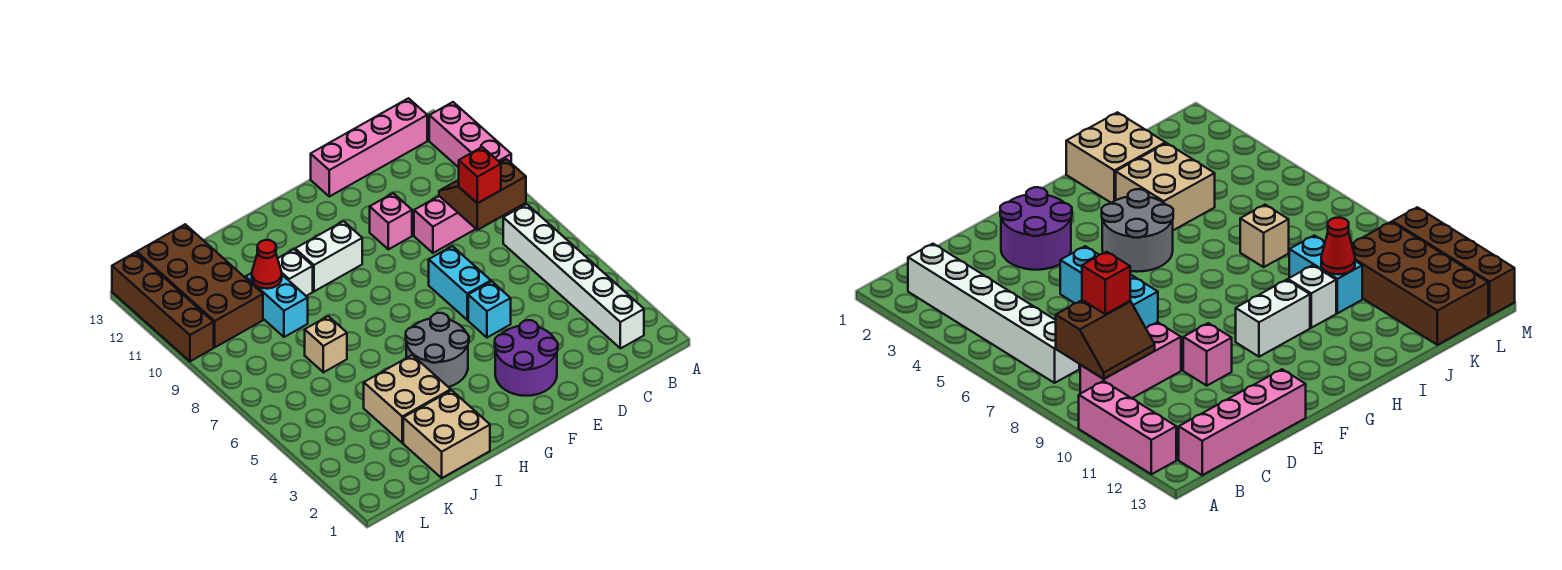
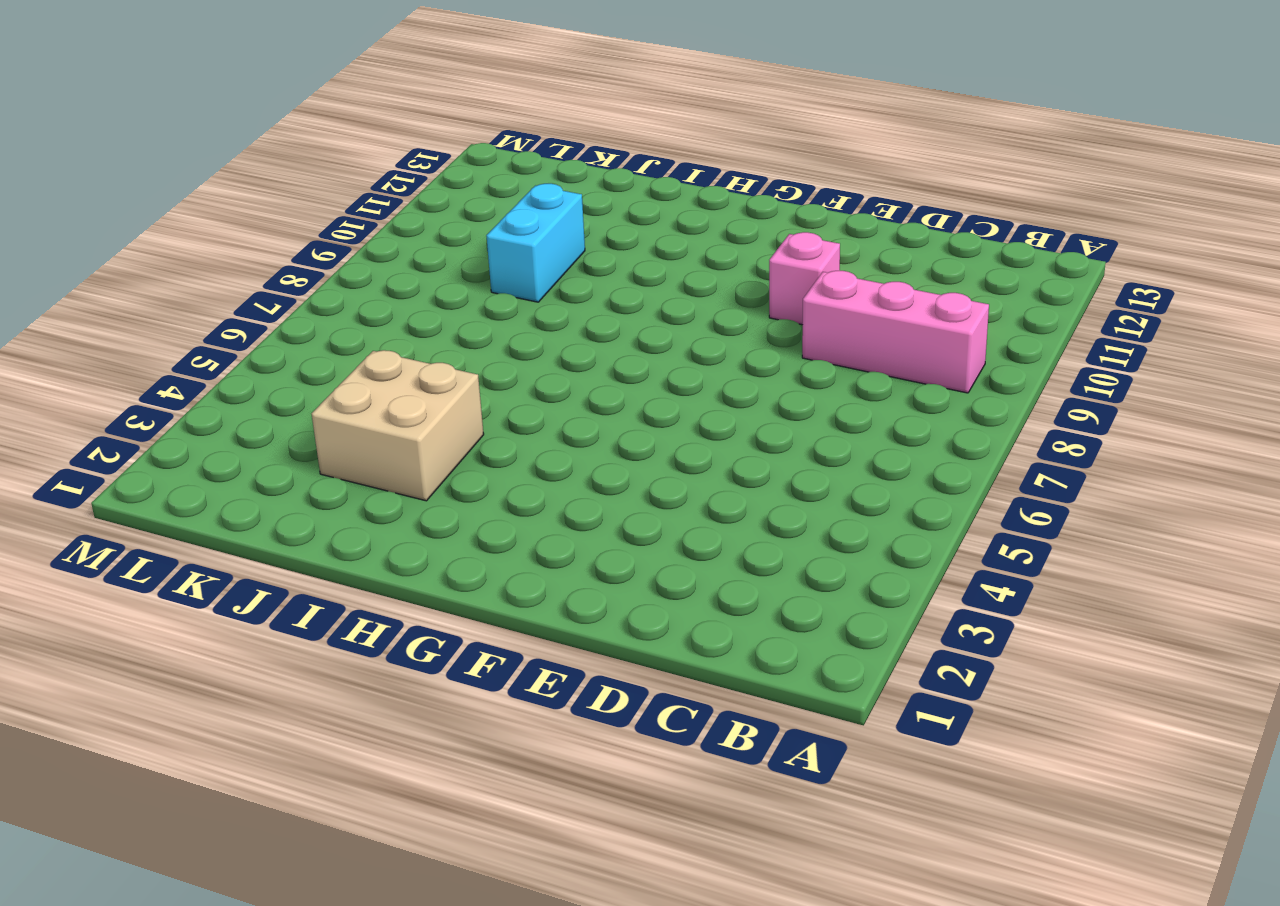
none -> pink 1x3 brick [429,102,511,168]
none -> white 1x6 brick [503,204,644,349]
none -> pink 1x4 brick [311,98,427,196]

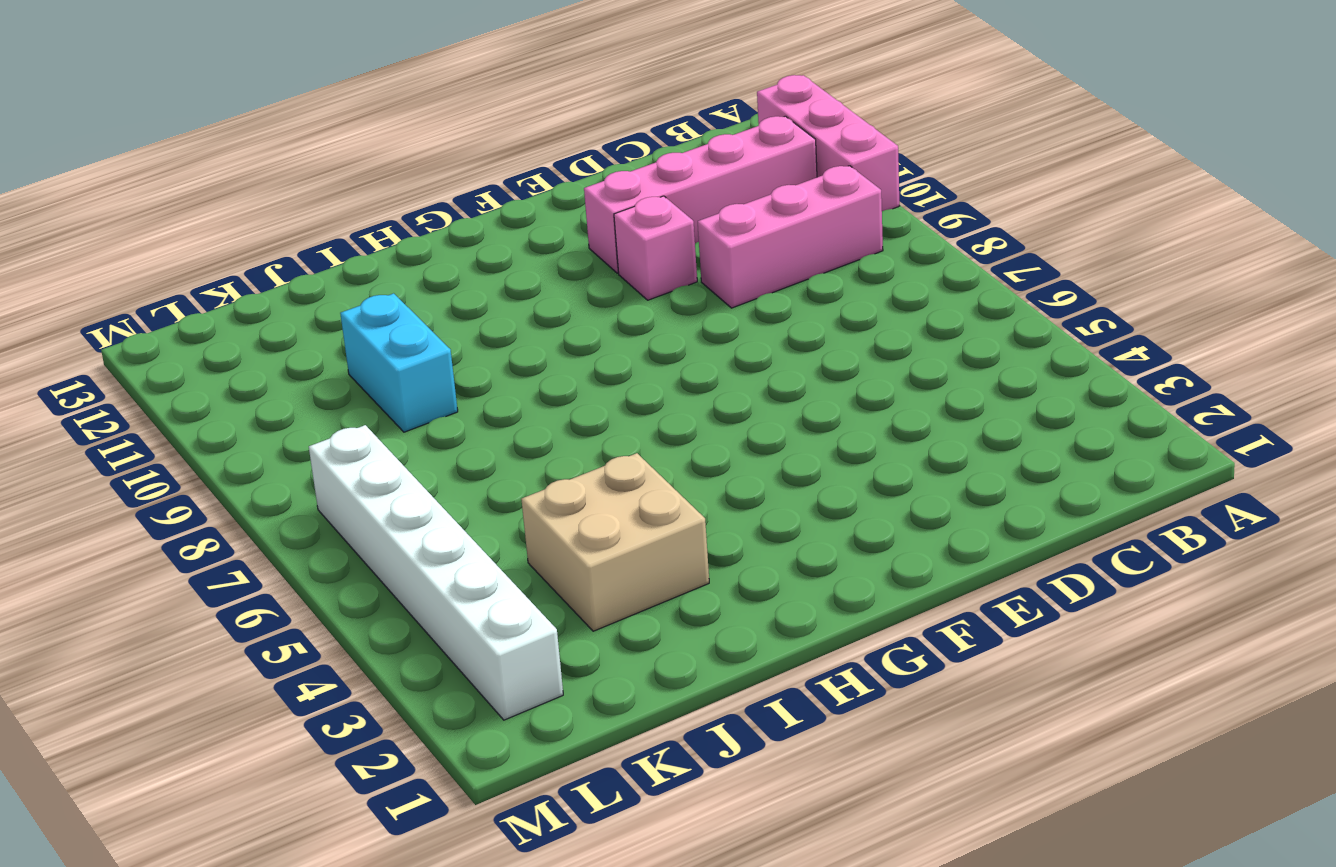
pink 1x4 brick [584,116,817,273] -> pink 1x4 brick moved to [311,98,427,196]
white 1x6 brick [309,425,563,720] -> white 1x6 brick moved to [503,204,644,349]
none -> purple 2x2 round brick [495,320,558,396]
none -> cyan 1x1 brick [468,281,511,338]
none -> cyan 1x2 brick [429,246,491,320]

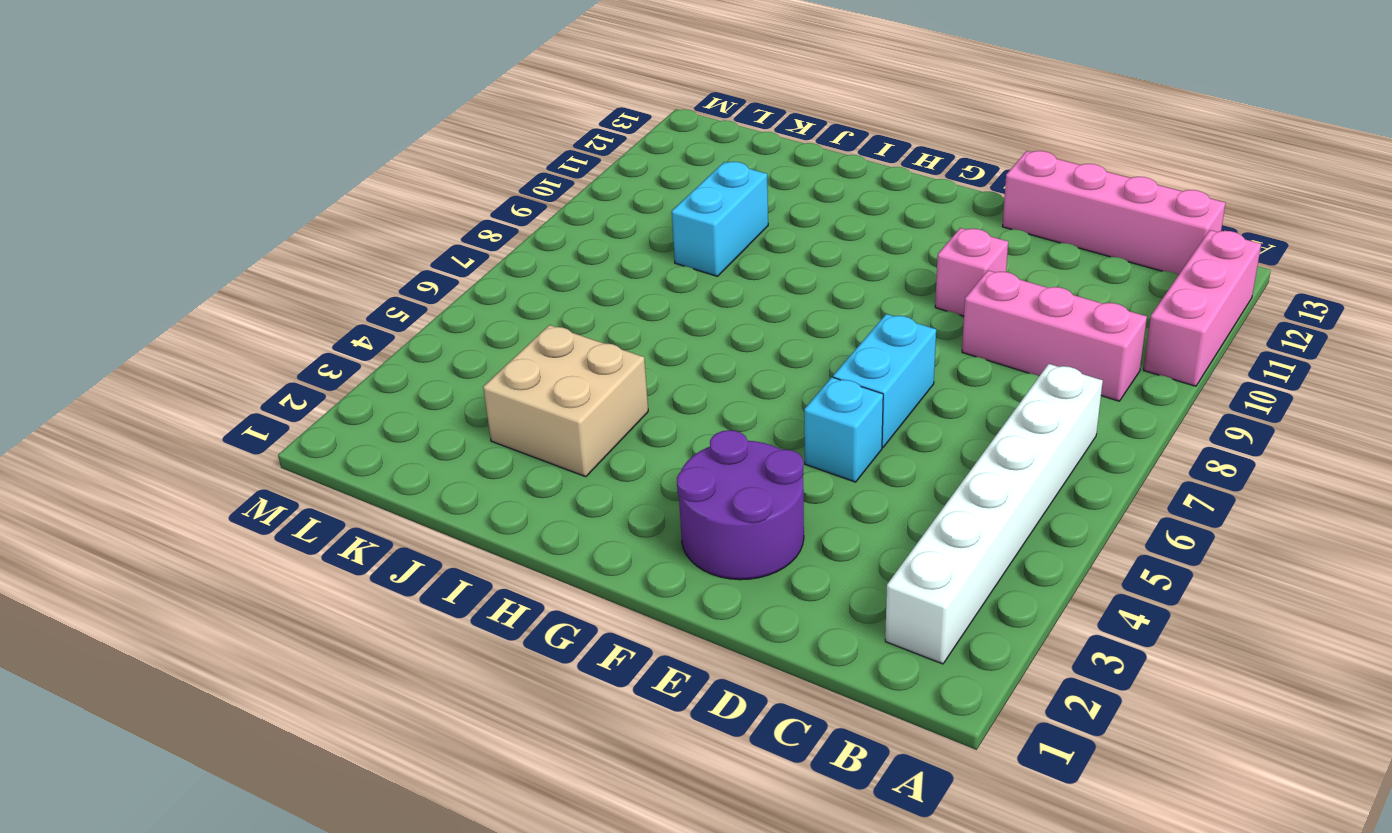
none -> grey 2x2 round brick [406,313,469,387]
none -> white 1x2 brick [295,221,362,291]
none -> tan 2x2 brick [403,390,490,478]

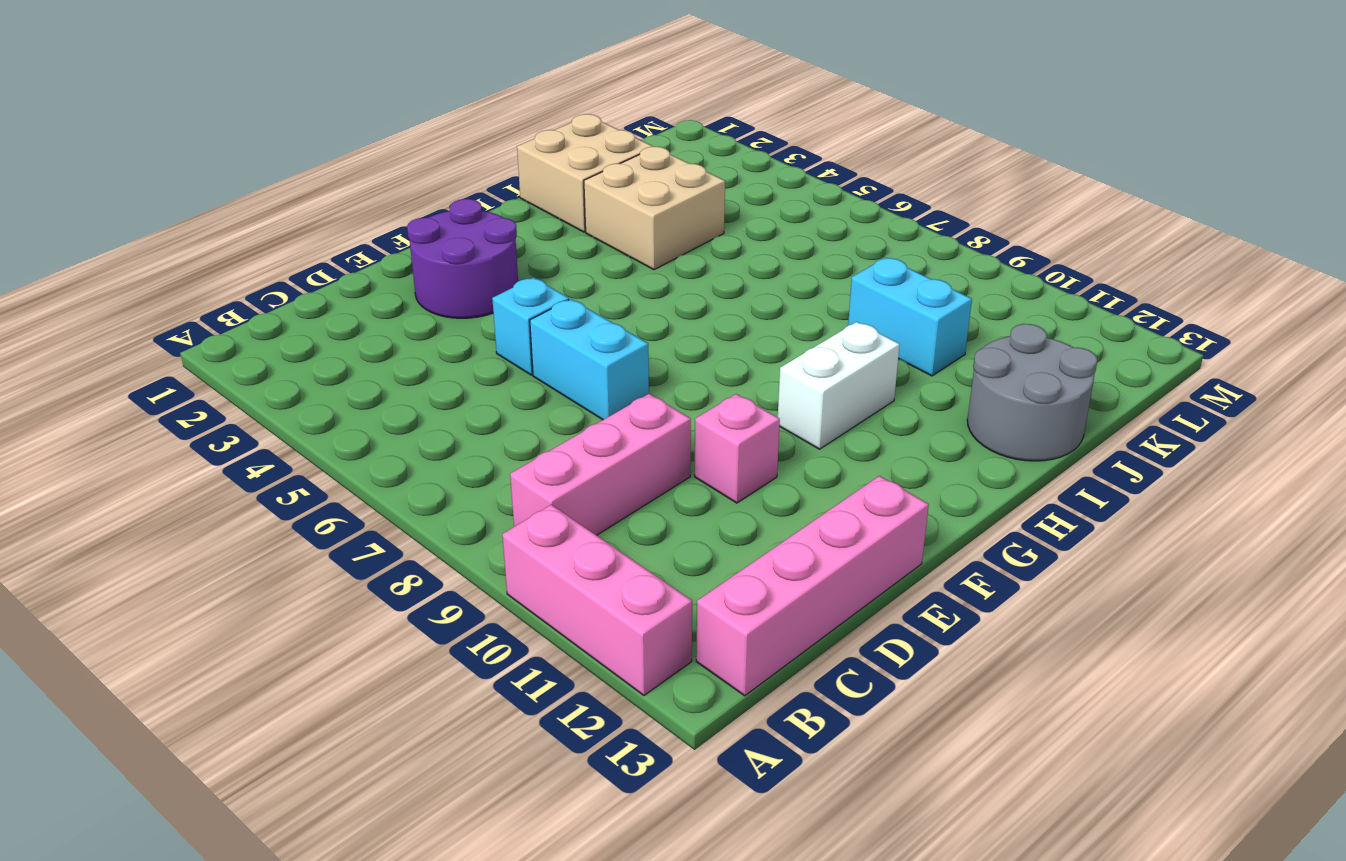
grey 2x2 round brick [967,324,1097,461] -> grey 2x2 round brick moved to [406,313,469,387]
none -> white 1x6 brick [503,204,644,349]
none -> white 1x1 brick [278,249,313,296]
none -> tan 1x1 brick [305,316,347,372]

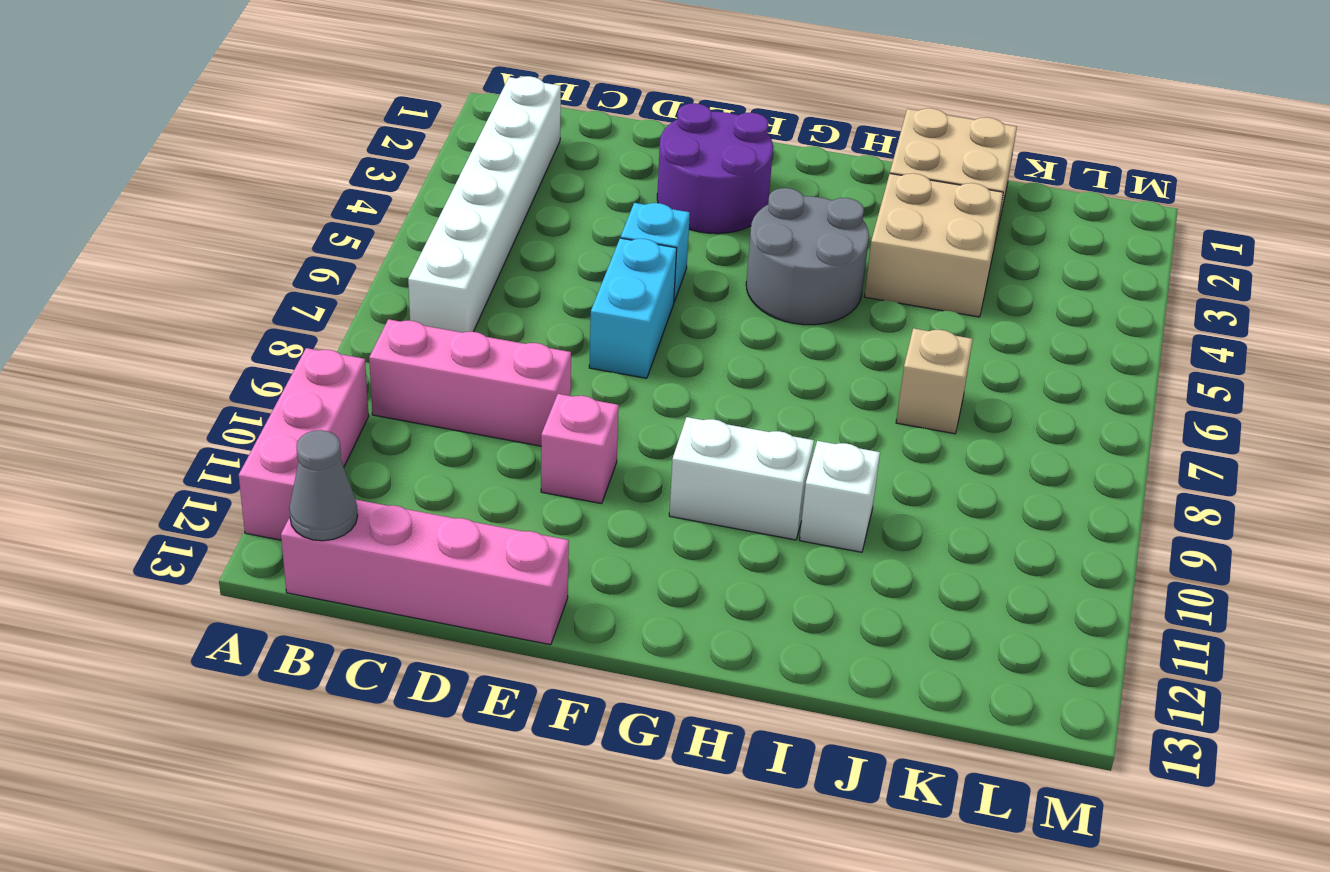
grey 1x1 cone [289,430,358,541] -> none
none -> cyan 1x2 brick [246,273,308,337]
none -> brown 2x4 brick [137,224,263,347]
none -> brown 1x4 brick [112,252,214,361]

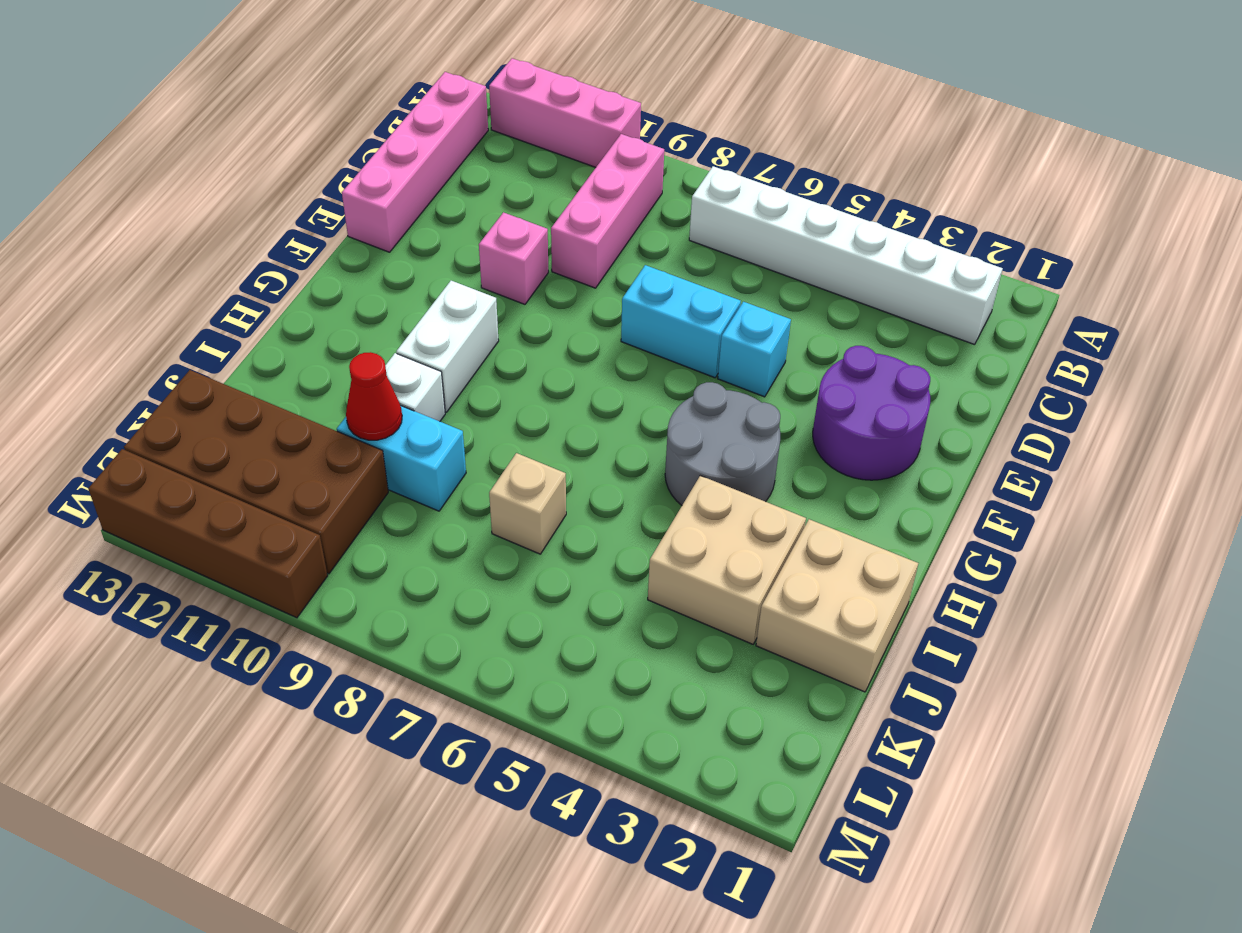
none -> brown 2x2 slope [439,159,526,230]
none -> red 1x1 brick [459,147,501,203]

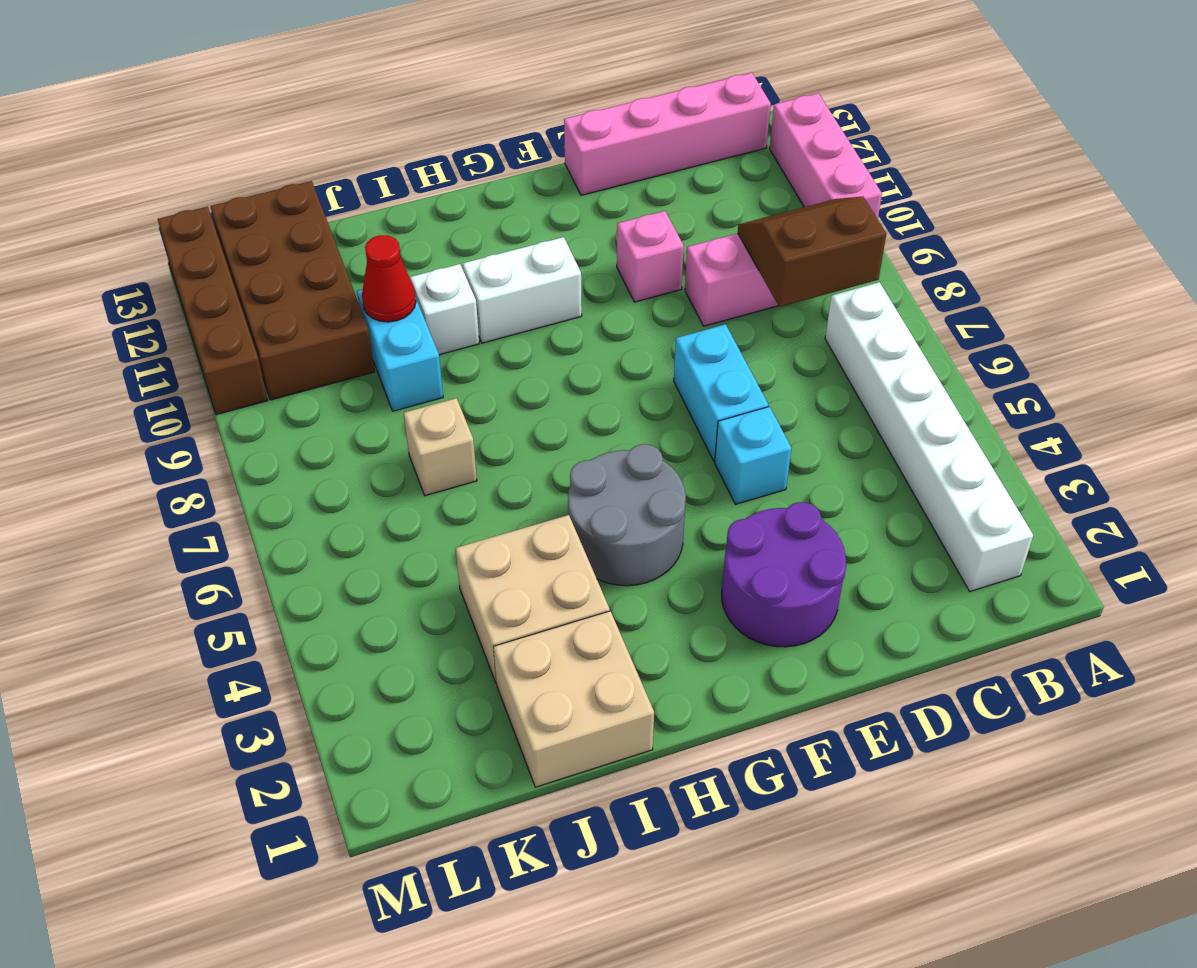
none -> red 1x1 brick [459,147,501,203]

